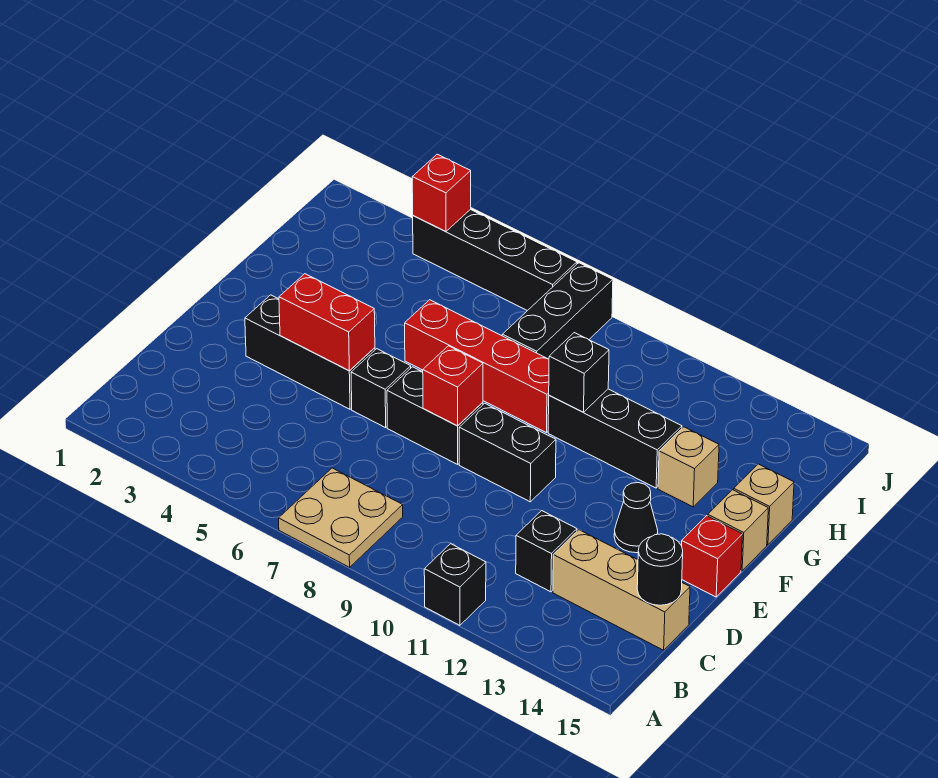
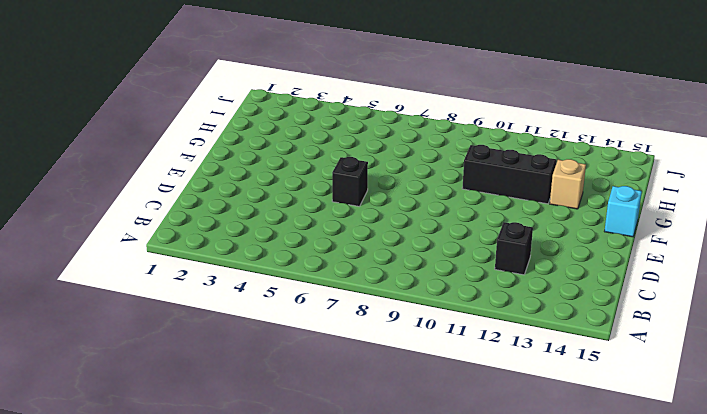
cyan 1x1 brick [604,186,642,237] -> tan 1x1 brick [708,490,768,571]
none -> tan 2x2 plate [279,468,403,567]
none -> black 1x1 brick [424,544,486,625]
none -> tan 1x3 brick [553,530,690,650]

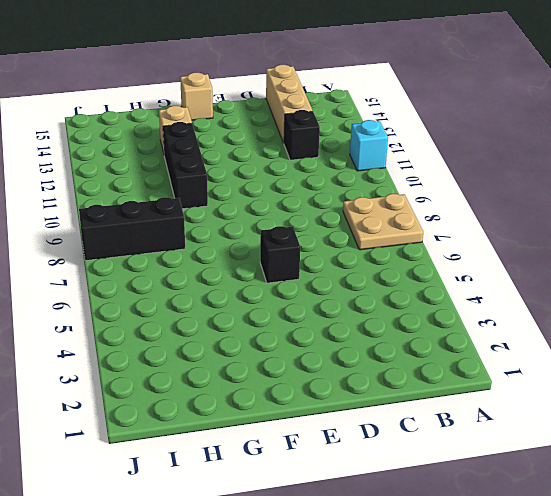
cyan 1x1 brick [350,120,388,171] -> black 1x1 brick [424,544,486,625]
none -> black 1x3 brick [245,295,375,409]
none -> black 1x2 brick [387,367,483,464]
none -> black 1x2 brick [459,403,556,502]

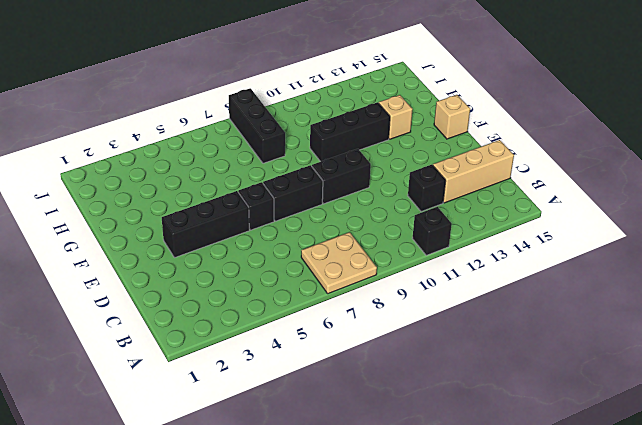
none -> black 1x1 cone [614,483,658,553]
none -> red 1x1 brick [682,516,743,597]
none -> red 1x4 brick [405,300,549,433]

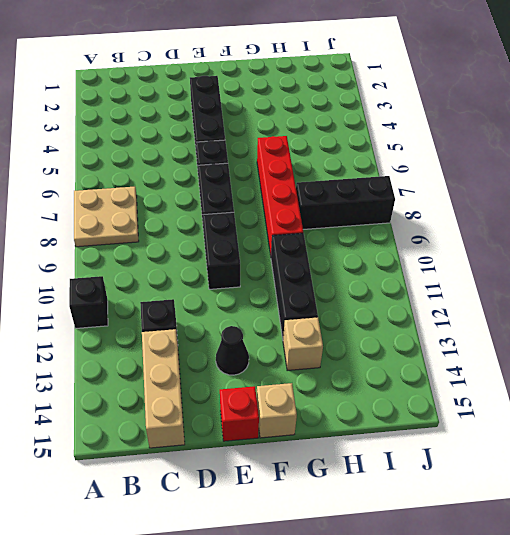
none -> tan 1x1 brick [734,464,794,545]
none -> black 1x4 brick [413,209,577,311]
none -> black 1x1 round brick [637,534,683,605]

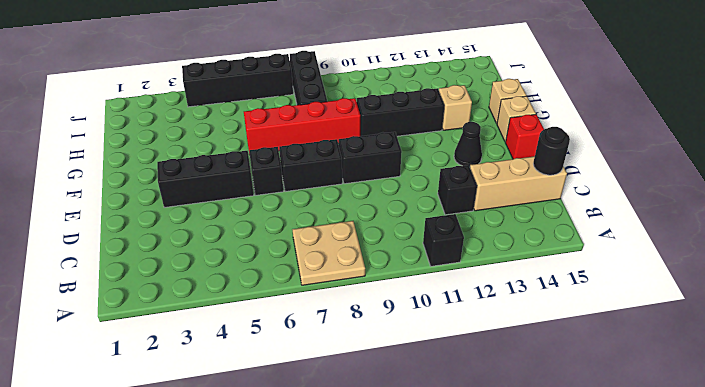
none -> red 1x2 brick [279,274,375,371]
none -> red 1x1 brick [423,346,483,426]
none -> black 1x1 brick [549,333,609,412]

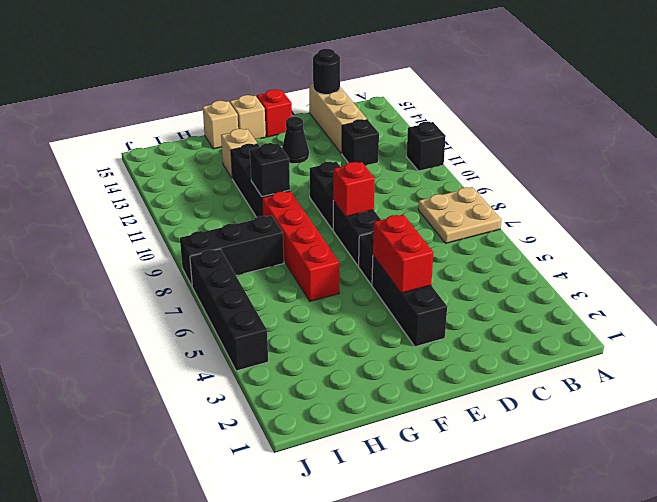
none -> red 1x1 brick [412,154,471,232]

